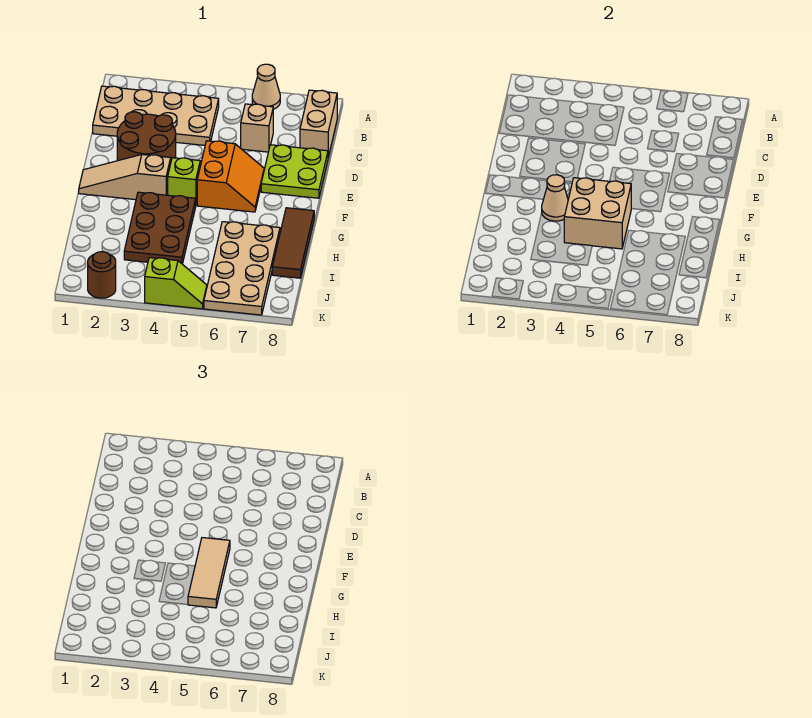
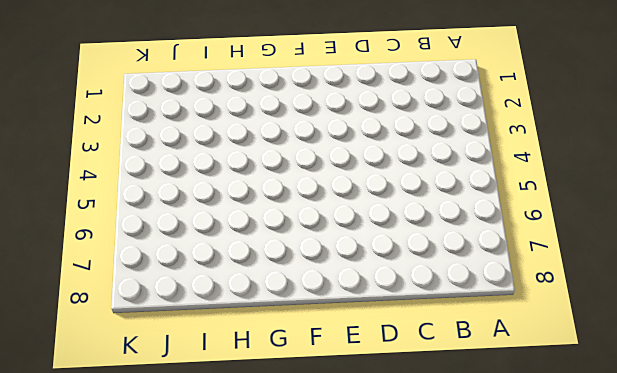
none -> tan 1x1 cone [252,64,280,109]
none -> tan 2x4 plate [93,86,219,145]
none -> tan 1x2 brick [300,90,337,157]

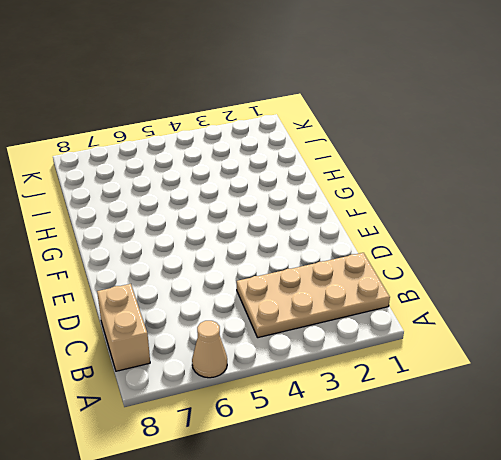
none -> tan 1x1 brick [241,104,273,152]
none -> brown 2x2 round brick [117,112,176,161]
none -> lime 2x2 plate [261,145,328,198]

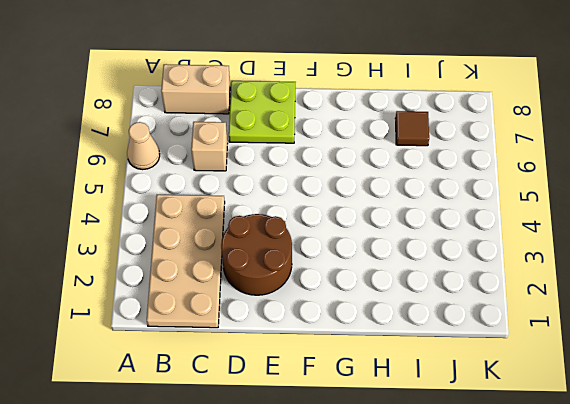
brown 1x1 tile [395,111,429,146] -> tan 2x4 plate [204,222,280,315]
none -> orange 2x2 slope [197,141,264,212]
none -> tan 1x3 slope [79,155,171,200]
none -> lime 1x1 brick [168,158,200,203]

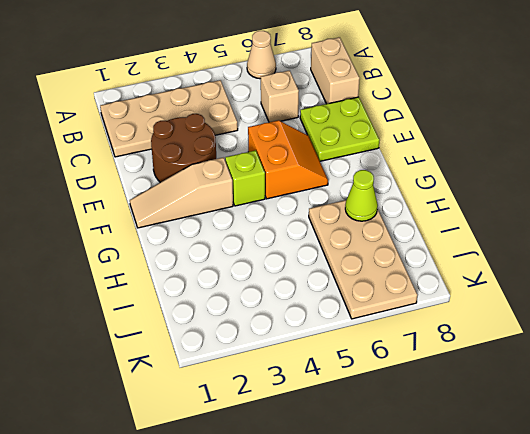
lime 1x1 cone [345,170,378,221] -> none
none -> brown 2x3 plate [124,192,196,264]
none -> brown 1x3 tile [272,208,314,278]
none -> brown 1x1 round brick [88,252,116,298]

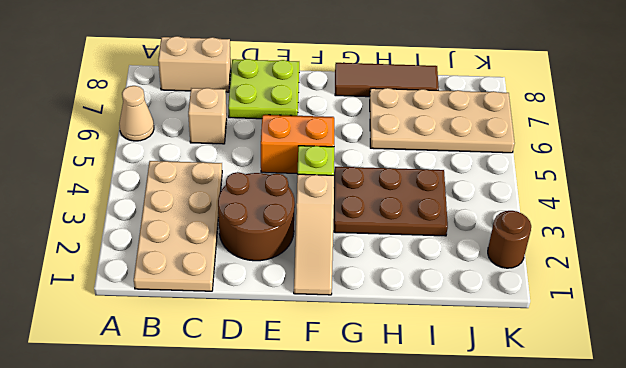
none -> lime 1x2 slope [145,258,207,309]
none -> tan 1x1 cone [542,175,568,221]
none -> tan 2x2 brick [564,178,631,249]

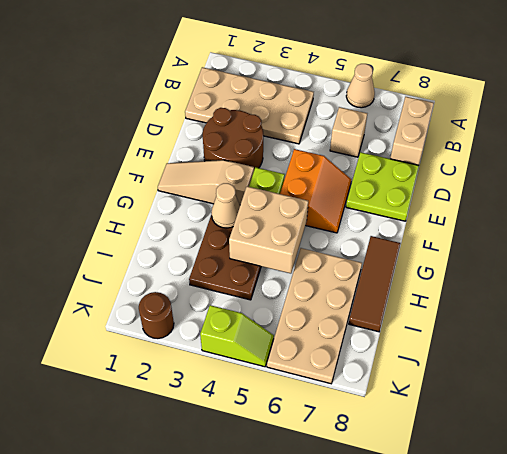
none -> tan 1x3 tile [188,538,230,608]

